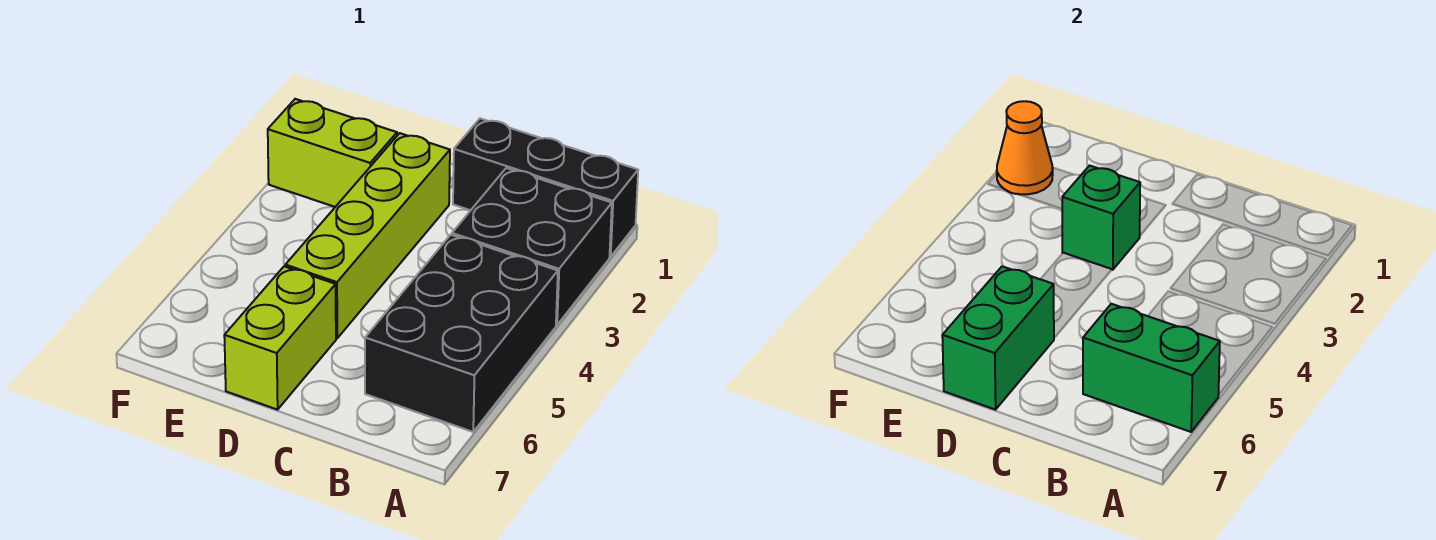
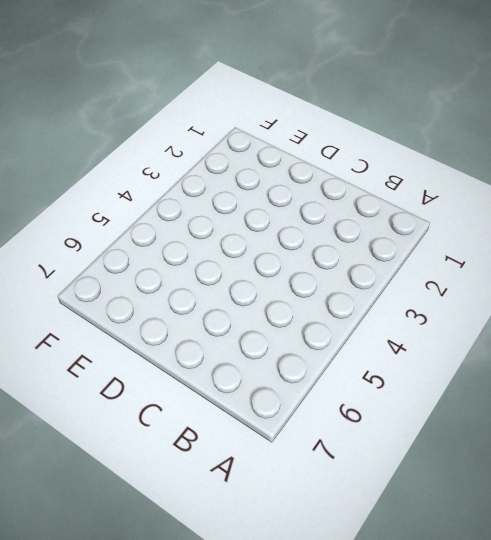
none -> black 1x3 brick [453,118,638,257]
none -> black 2x2 brick [452,168,612,325]

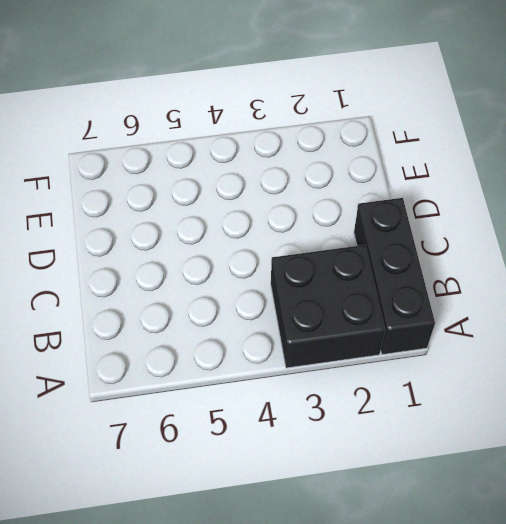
none -> black 2x3 brick [365,235,558,432]
none -> lime 1x4 brick [285,133,450,338]

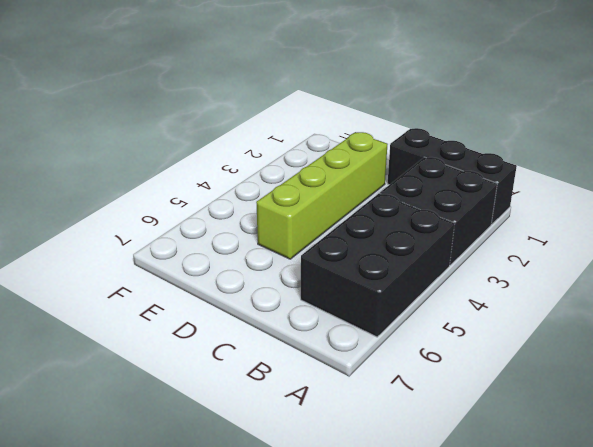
none -> lime 1x2 brick [224,266,336,410]
none -> lime 1x2 brick [268,99,397,207]

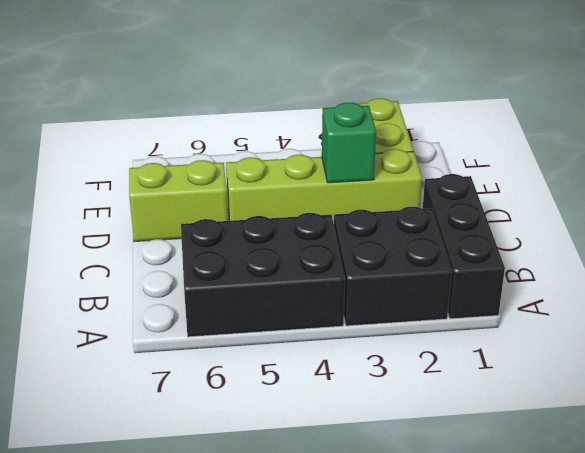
none -> green 1x2 brick [1083,304,1220,432]
none -> green 1x2 brick [942,266,1054,410]

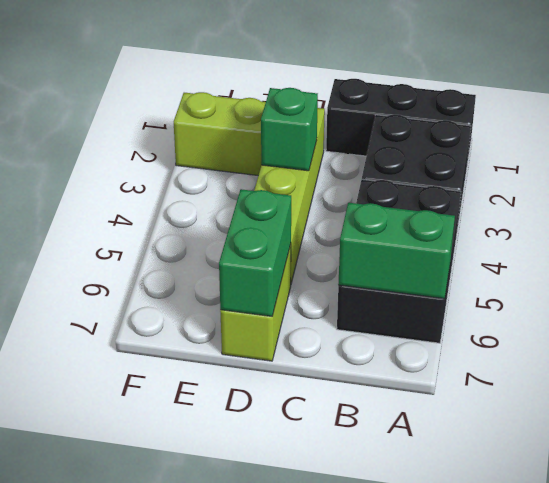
none -> orange 1x1 cone [997,101,1053,194]

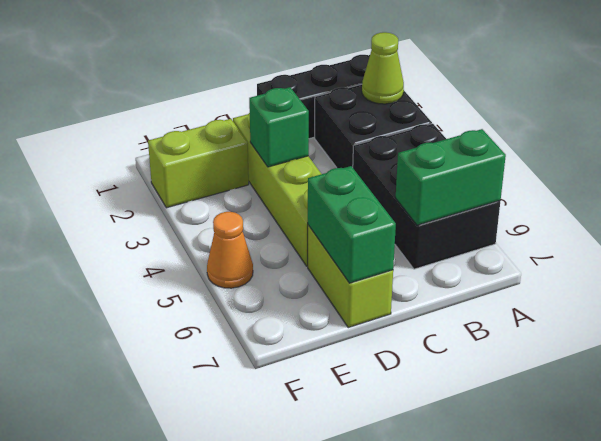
lime 1x1 cone [362,32,404,104] -> none
orange 1x1 cone [207,212,253,288] -> orange 1x1 cone moved to [997,101,1053,194]

